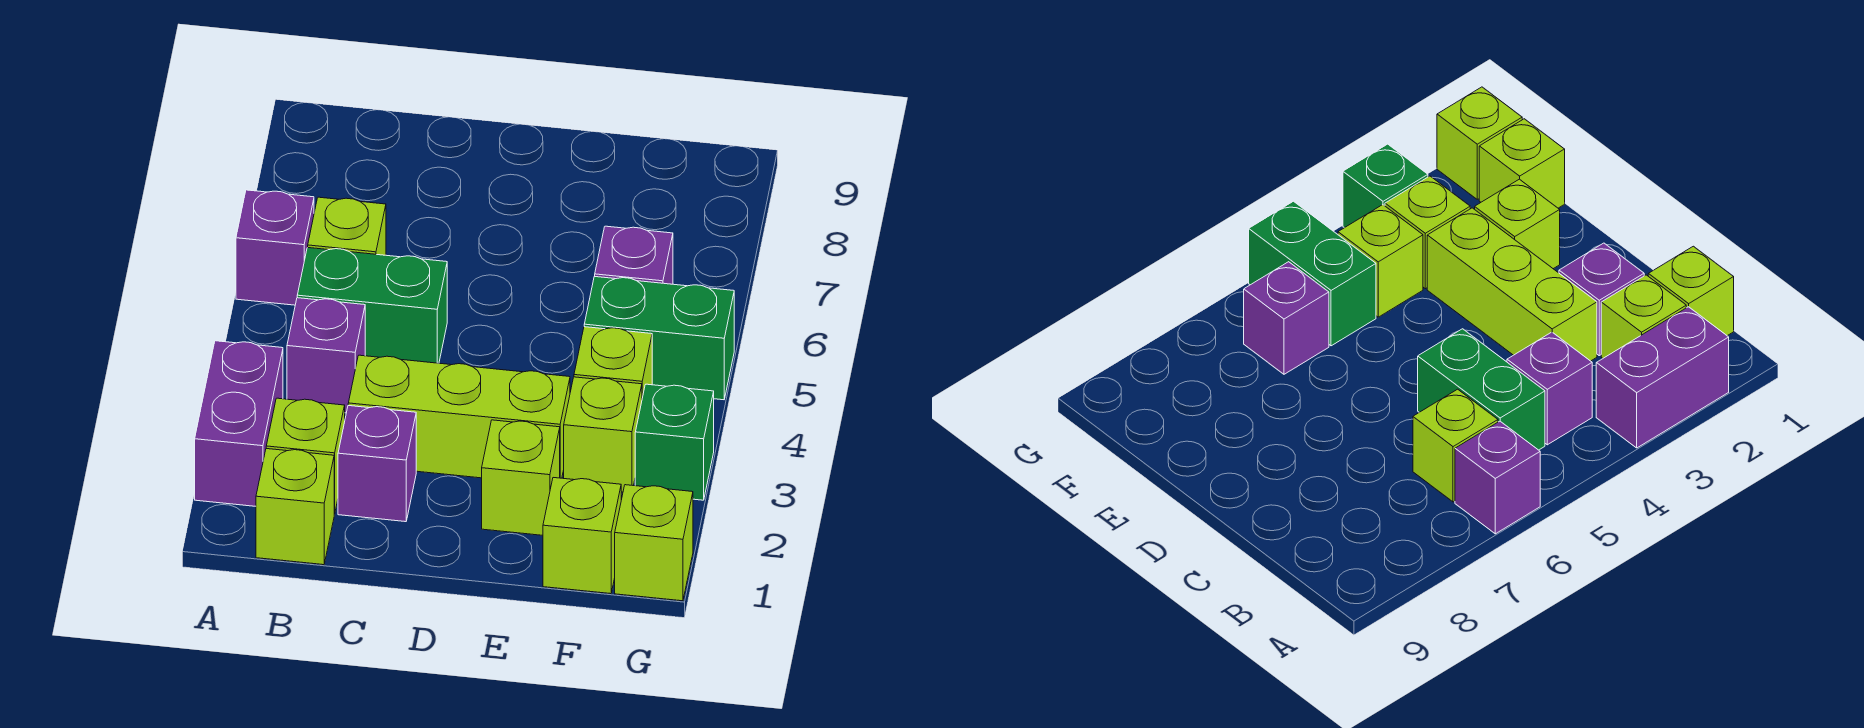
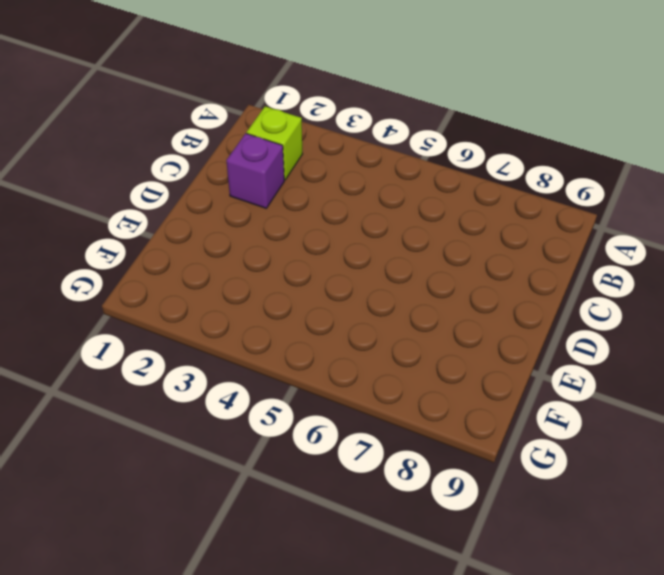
none -> purple 1x2 brick [195,341,283,506]
none -> purple 1x1 brick [236,190,314,305]
none -> lime 1x1 brick [256,449,334,565]

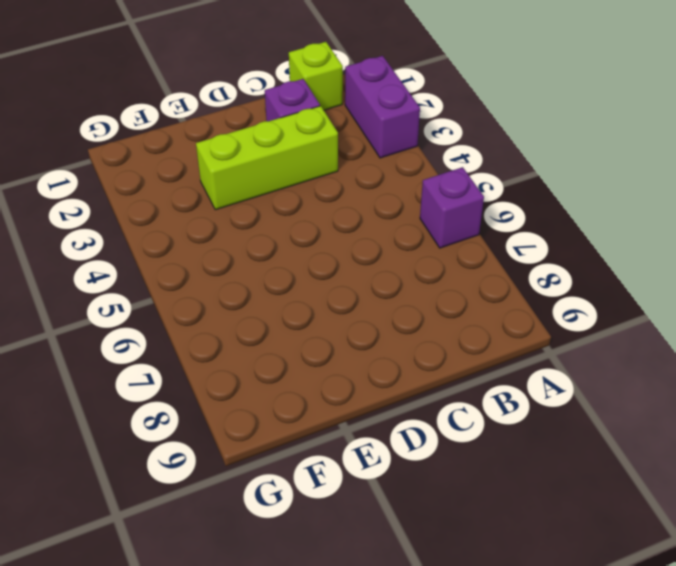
none -> lime 1x1 brick [266,398,345,514]
none -> purple 1x1 brick [287,298,365,413]
none -> green 1x2 brick [297,248,447,363]

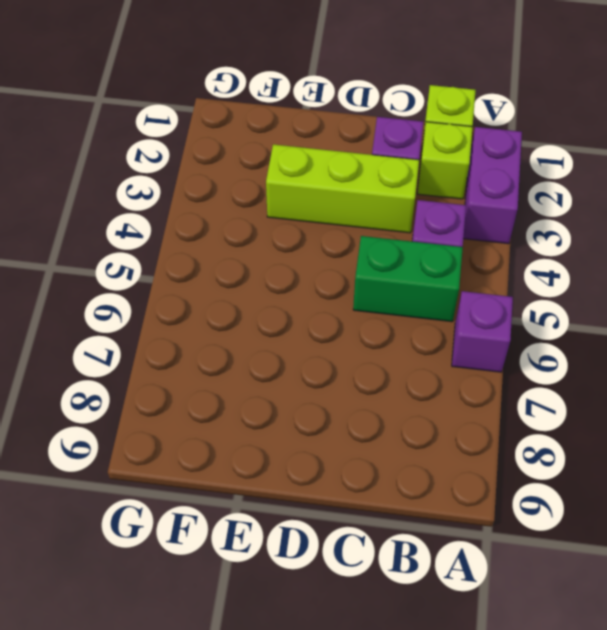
none -> lime 1x1 brick [308,197,386,255]
none -> lime 1x1 brick [482,420,560,535]
none -> lime 1x1 brick [543,478,621,594]

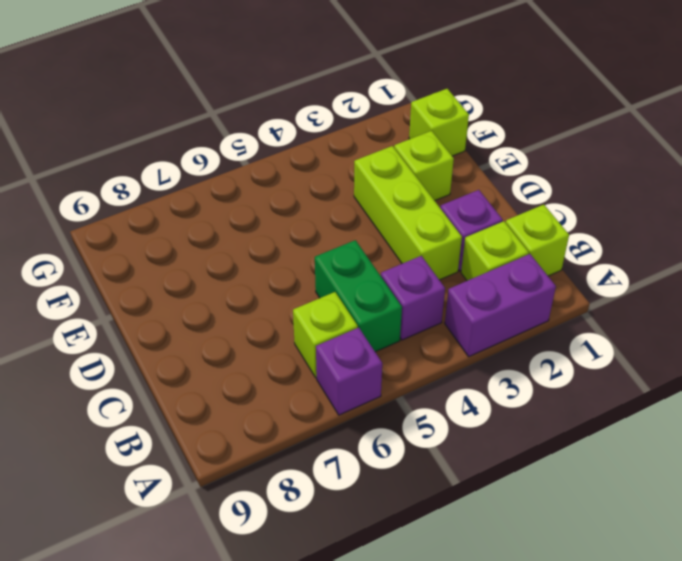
none -> lime 1x1 brick [564,377,642,492]
none -> lime 1x1 brick [574,327,652,398]
none -> green 1x2 brick [584,276,734,400]

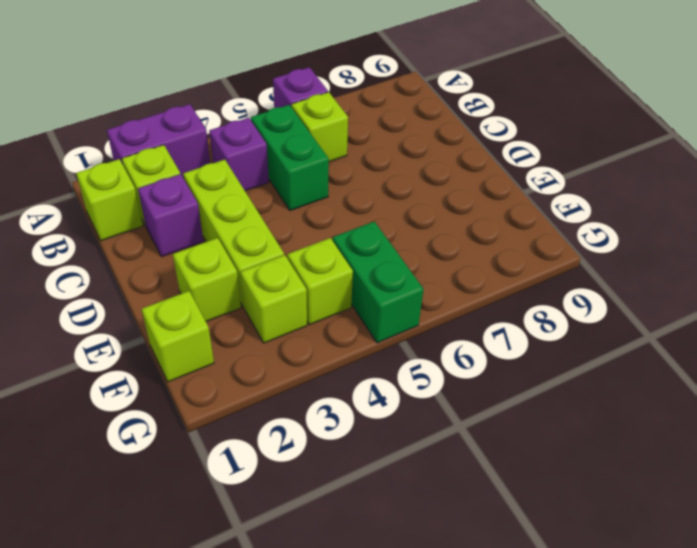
none -> purple 1x1 brick [595,226,673,284]
none -> lime 1x1 brick [615,485,693,601]
none -> green 1x1 brick [635,384,714,500]

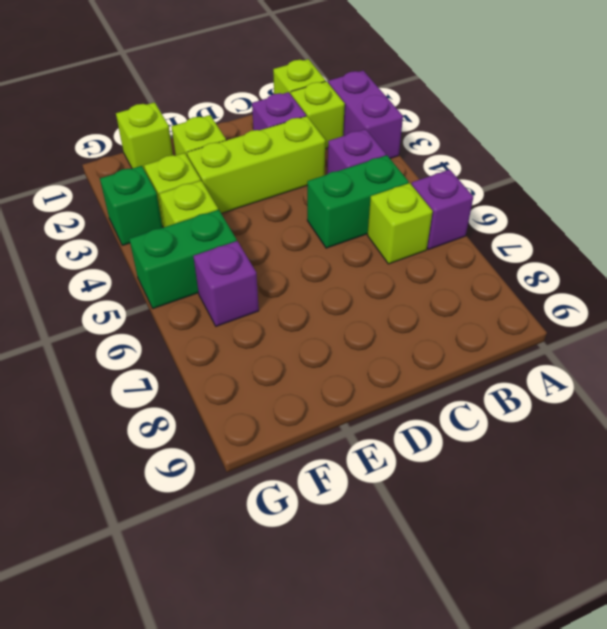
none -> lime 1x1 brick [615,485,693,601]

